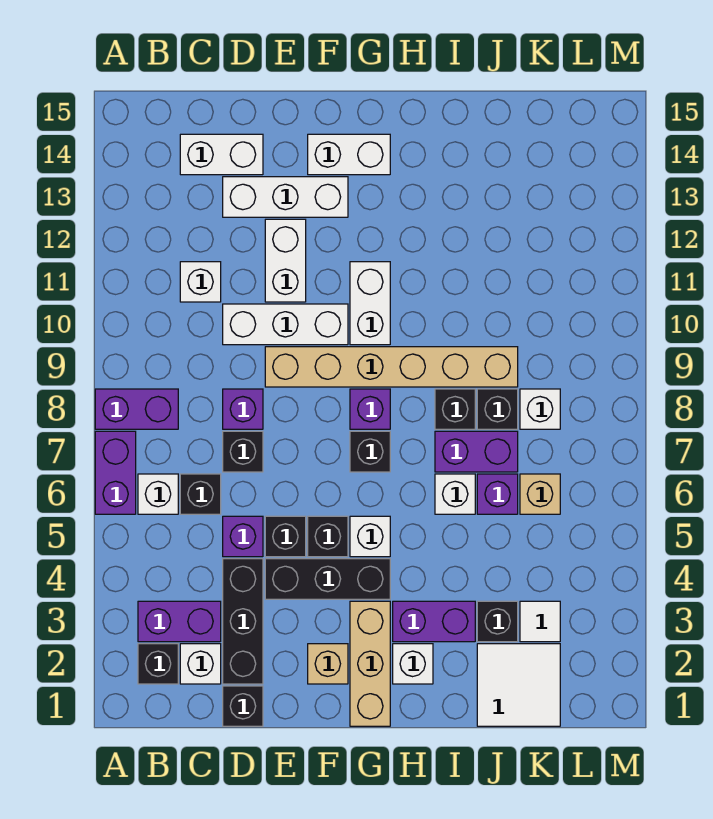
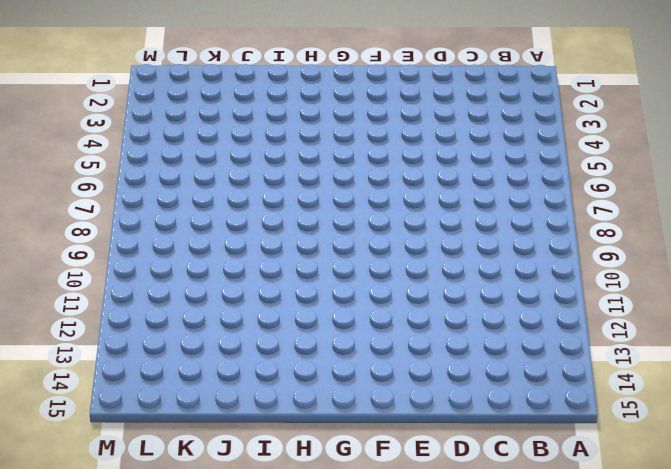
none -> purple 1x2 brick [95,431,136,514]
none -> purple 1x2 brick [95,389,178,429]
none -> black 1x1 brick [138,644,178,684]
none -> purple 1x2 brick [138,601,221,642]

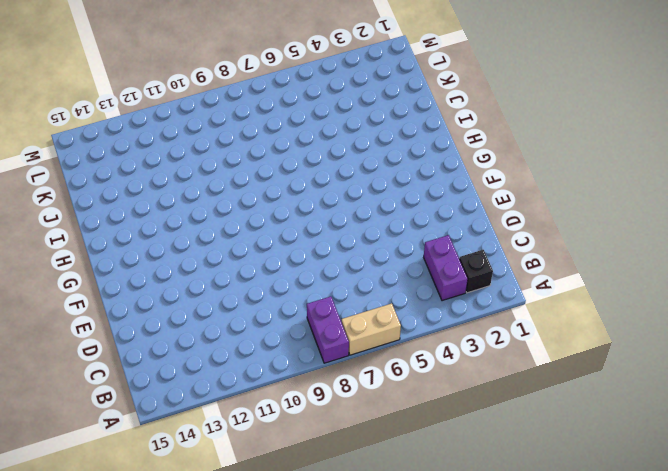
tan 1x2 brick [342,303,401,355] -> purple 1x2 brick [95,431,136,514]
none -> white 1x1 brick [138,474,178,514]
none -> white 1x1 brick [180,644,221,684]
none -> black 1x1 brick [180,474,221,514]
none -> white 1x1 brick [180,262,221,302]

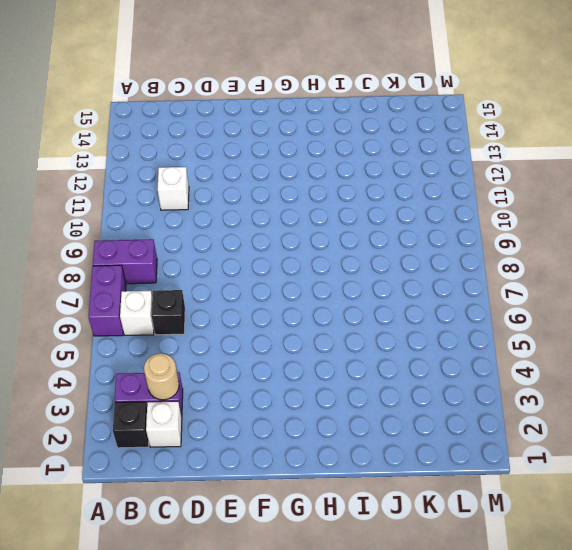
tan 1x1 round brick [144,353,179,400] -> none
none -> white 1x2 brick [180,134,263,175]
none -> black 1x1 brick [223,686,263,726]
none -> black 1x3 brick [223,559,263,684]
none -> purple 1x1 brick [223,516,263,557]

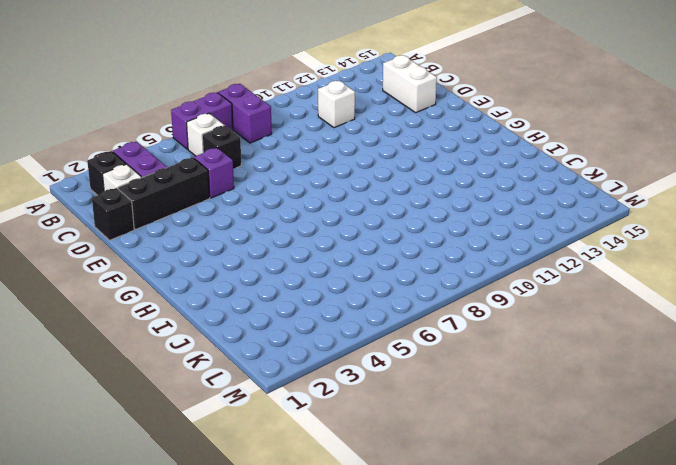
none -> black 1x1 brick [223,431,263,472]
none -> purple 1x1 brick [223,389,263,429]
none -> white 1x3 brick [223,304,348,345]
none -> white 1x3 brick [223,177,348,217]

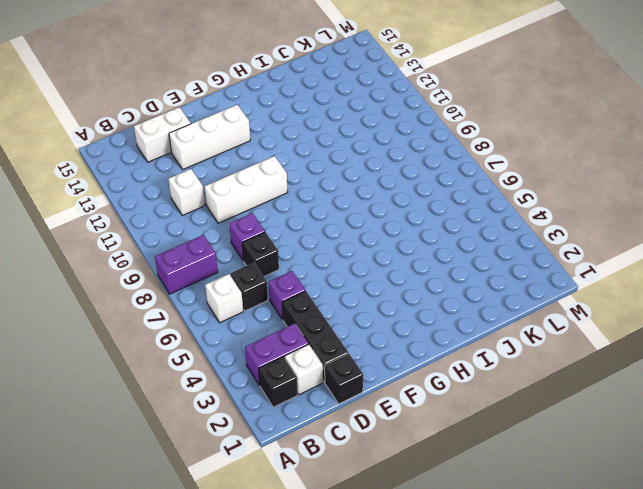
none -> purple 1x2 brick [95,431,136,514]
none -> black 1x3 brick [265,559,390,599]
none -> black 1x1 brick [265,516,306,557]
none -> tan 1x6 brick [265,347,518,387]

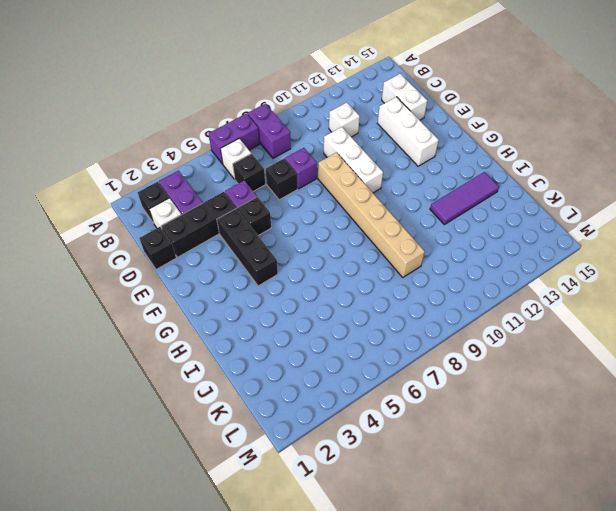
purple 1x3 tile [430,172,499,225] -> none
none -> white 1x2 brick [265,219,306,302]
none -> tan 1x1 brick [308,644,348,684]
none -> black 1x1 brick [308,516,348,557]
none -> white 1x2 brick [308,134,390,175]

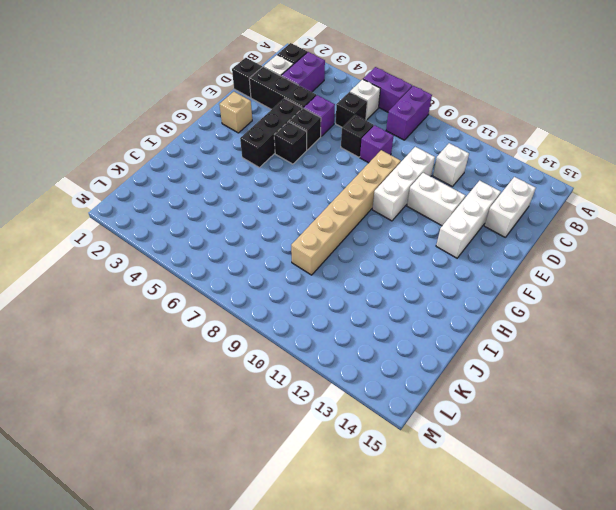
none -> white 1x2 brick [308,134,390,175]
none -> tan 1x3 brick [350,601,390,726]
none -> white 1x1 brick [350,516,390,557]
none -> black 1x1 brick [350,431,390,472]

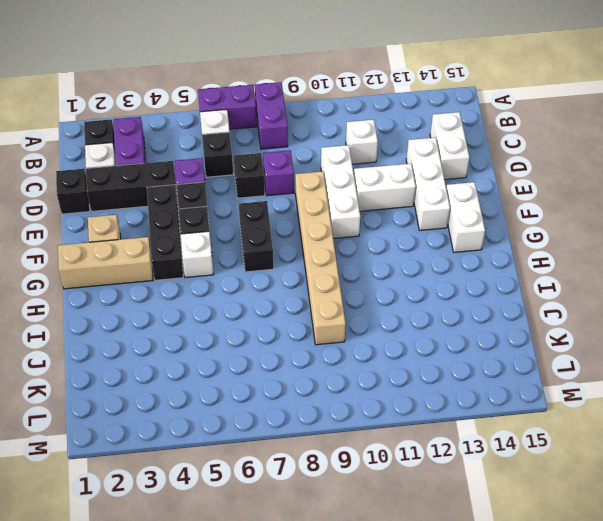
black 1x2 brick [239,201,274,272] -> black 1x1 brick [350,431,390,472]
none -> purple 1x1 brick [350,389,390,429]
none -> white 1x2 brick [350,262,390,345]
none -> white 1x1 brick [393,644,433,684]
none -> purple 1x2 brick [393,601,475,642]

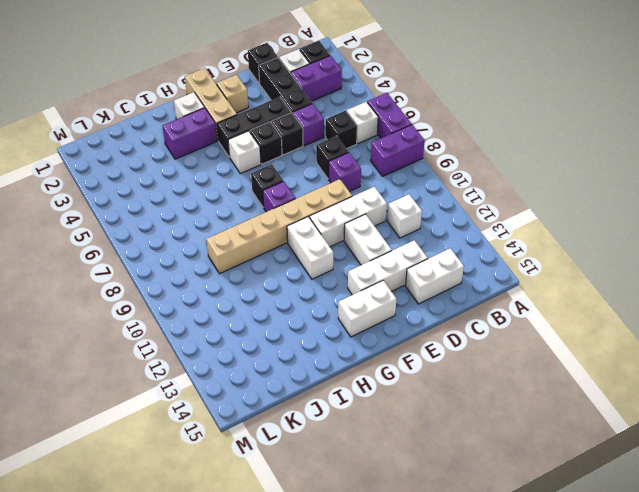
none -> white 1x1 brick [435,474,475,514]
none -> purple 1x2 brick [435,431,518,472]
none -> black 1x1 brick [435,389,475,429]
none -> white 2x2 tile [477,644,560,726]

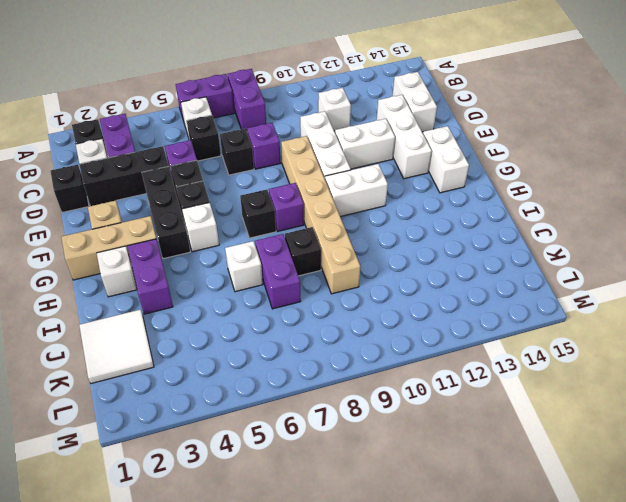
none -> black 1x1 brick [477,601,518,642]
none -> purple 1x1 brick [477,474,518,514]
none -> black 1x1 brick [477,389,518,429]
none -> white 1x1 tile [520,601,560,642]

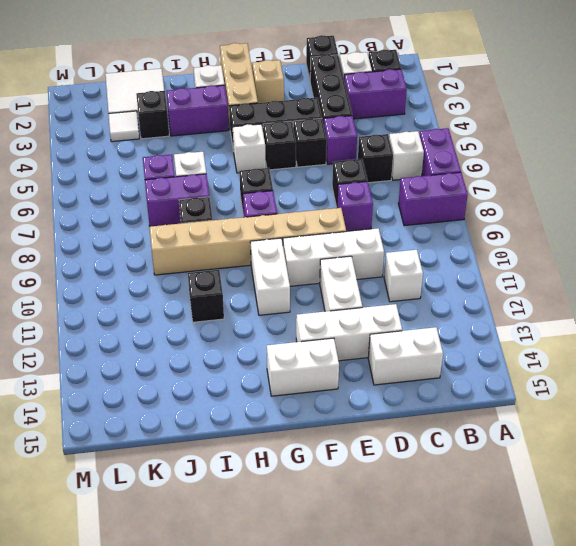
black 1x1 brick [188,270,224,322] -> black 1x1 brick moved to [477,389,518,429]
none -> tan 1x1 brick [520,474,560,514]
none -> white 1x1 brick [520,389,560,429]

